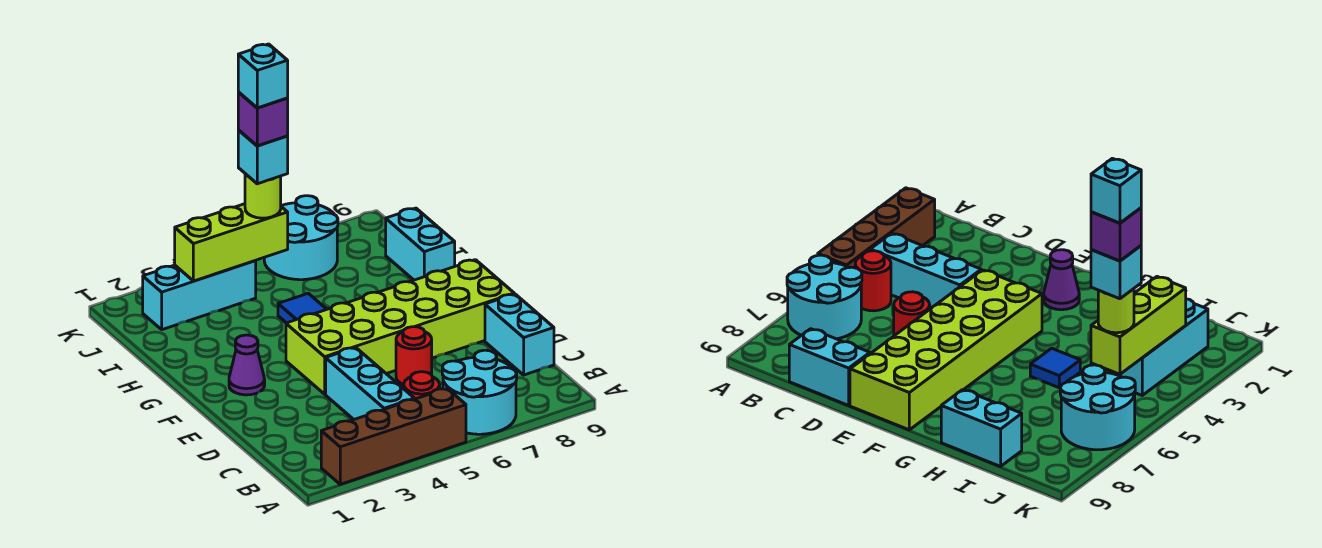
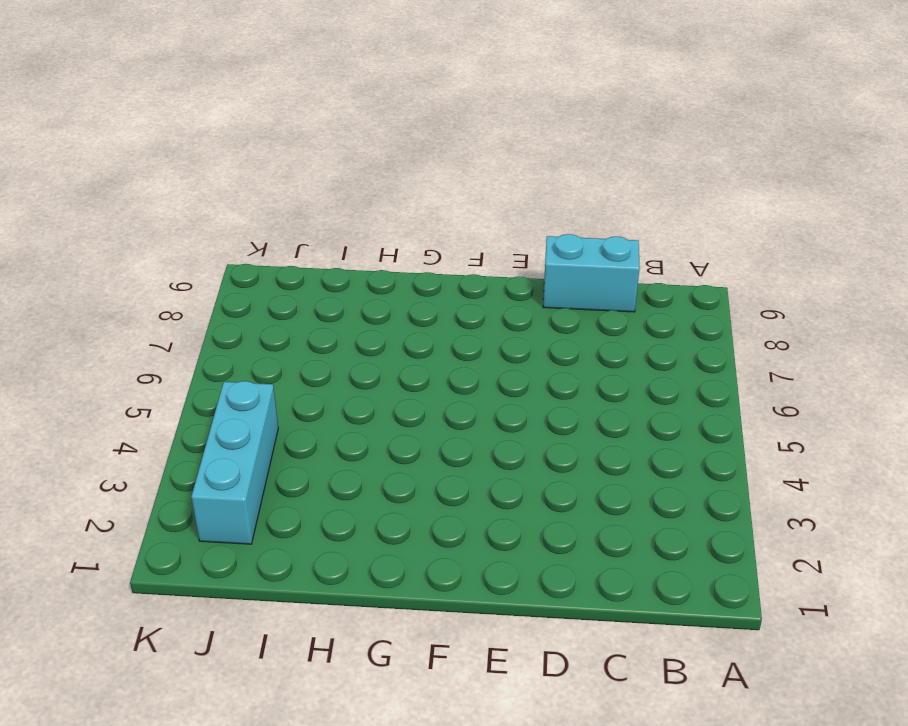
none -> brown 1x4 brick [321,389,466,484]
none -> cyan 2x2 round brick [442,350,517,434]
none -> cyan 1x3 brick [326,348,414,419]

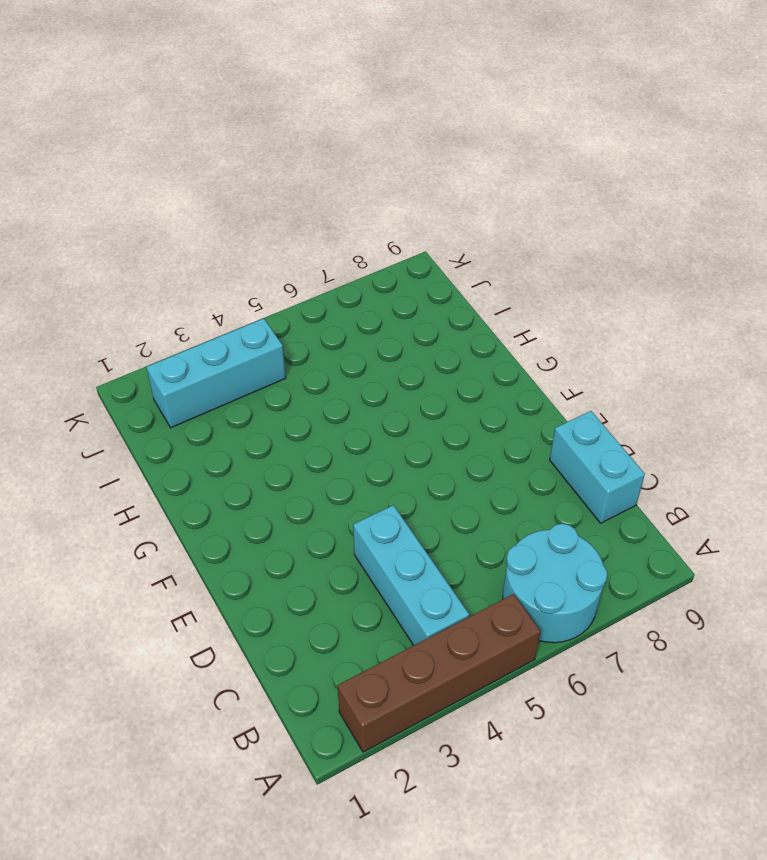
none -> red 1x1 round brick [404,372,440,399]
none -> red 1x1 round brick [396,327,432,385]
none -> lime 2x6 brick [286,260,514,394]

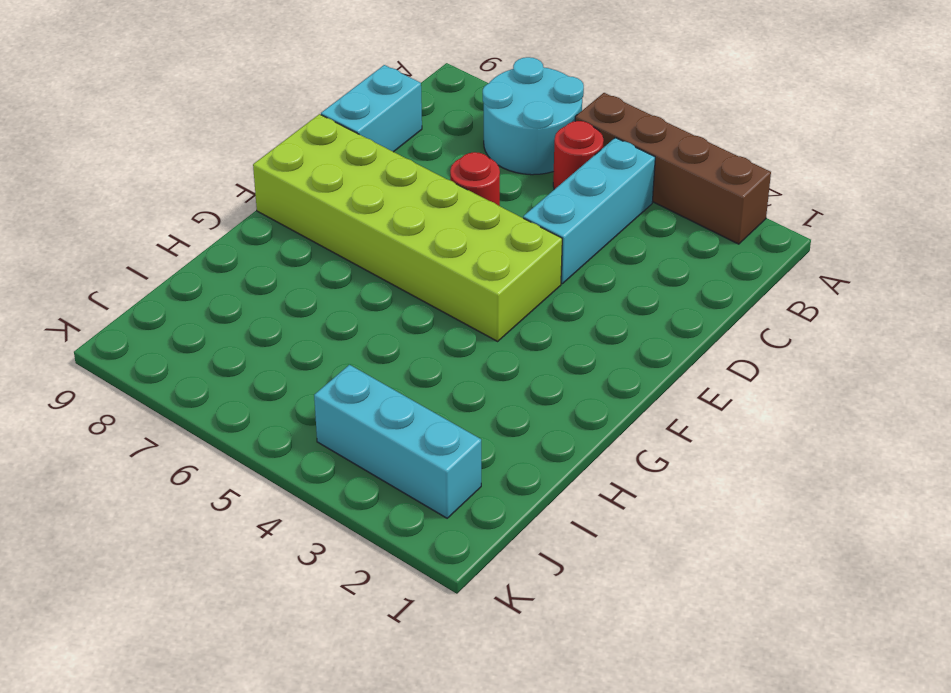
none -> purple 1x1 cone [229,335,265,395]
none -> blue 1x1 tile [278,293,327,323]
none -> cyan 1x2 brick [386,208,455,280]

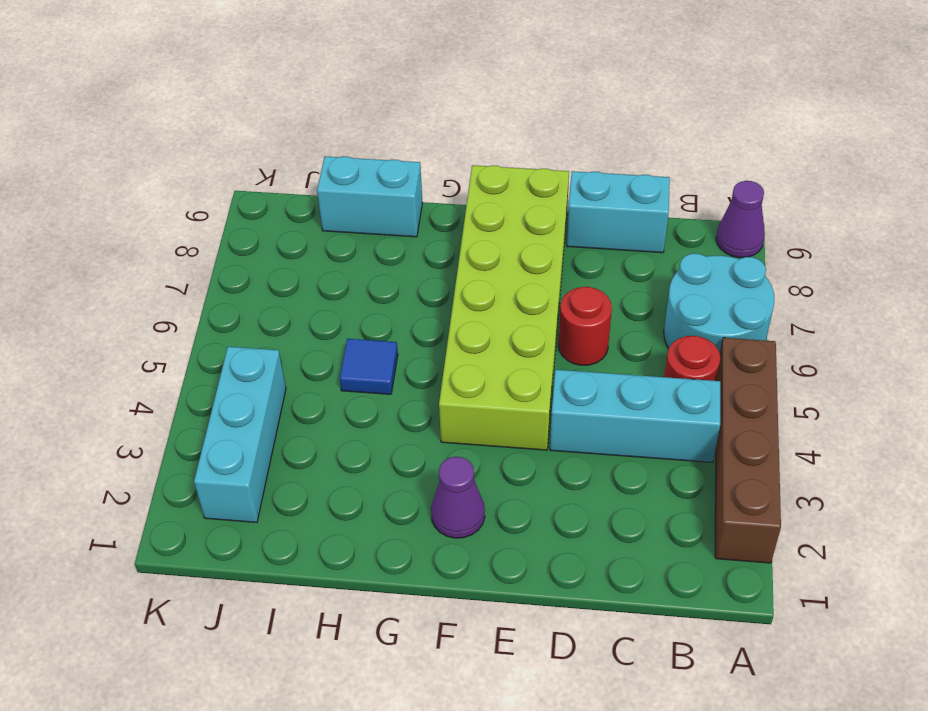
purple 1x1 cone [716,181,765,258] -> none
none -> cyan 2x2 round brick [264,196,338,280]
none -> lime 1x3 brick [175,204,288,281]
none -> lime 1x1 round brick [245,174,281,218]

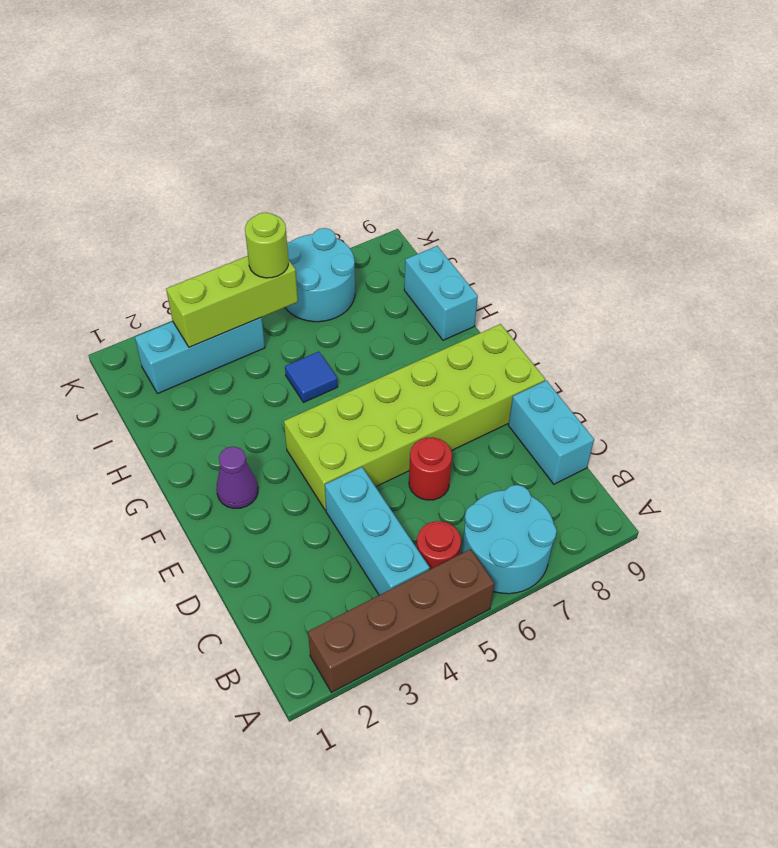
none -> cyan 1x1 brick [238,130,288,184]
none -> purple 1x1 brick [238,92,288,146]
none -> cyan 1x1 brick [238,44,288,108]

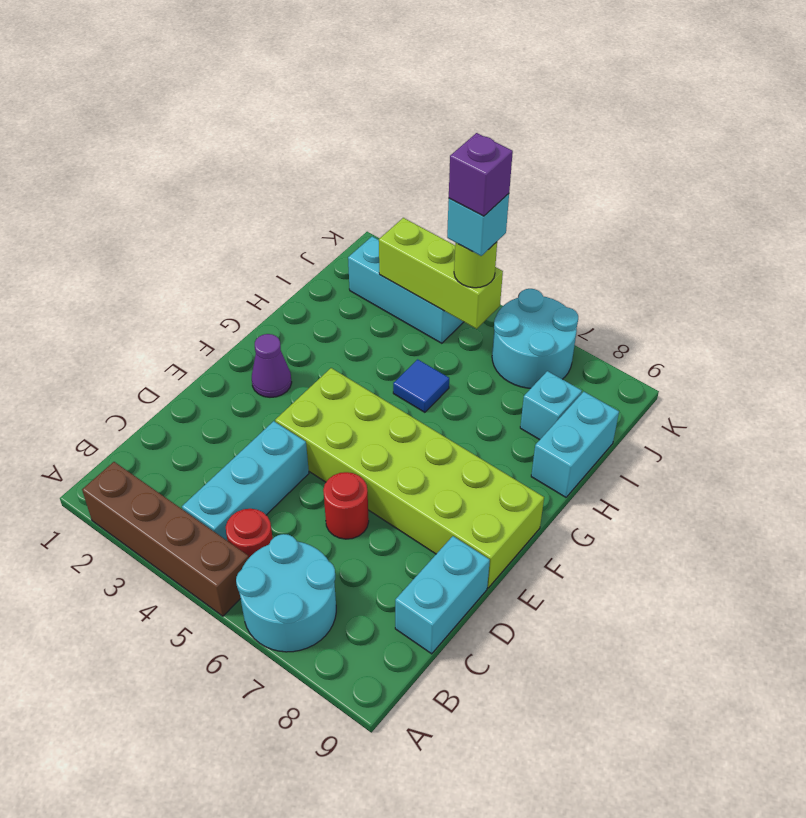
cyan 1x1 brick [520,371,582,440] -> cyan 1x1 brick moved to [238,44,288,108]

